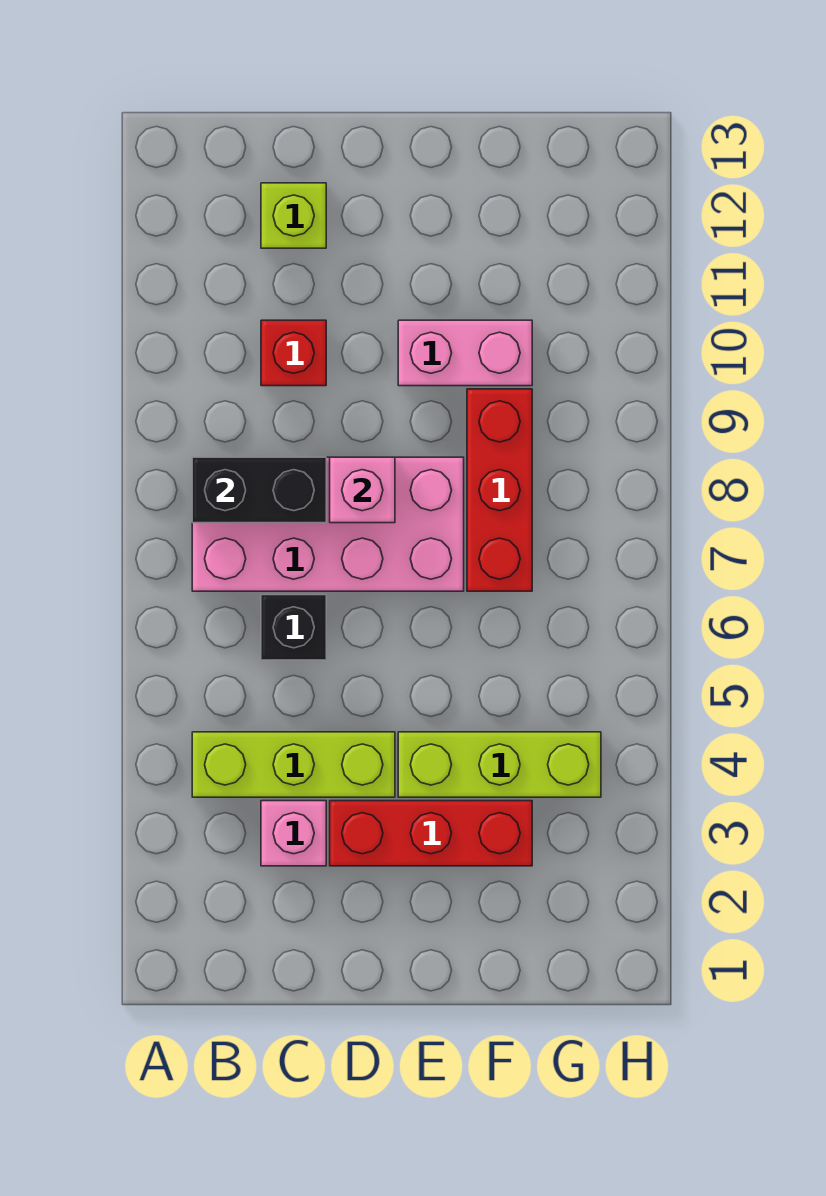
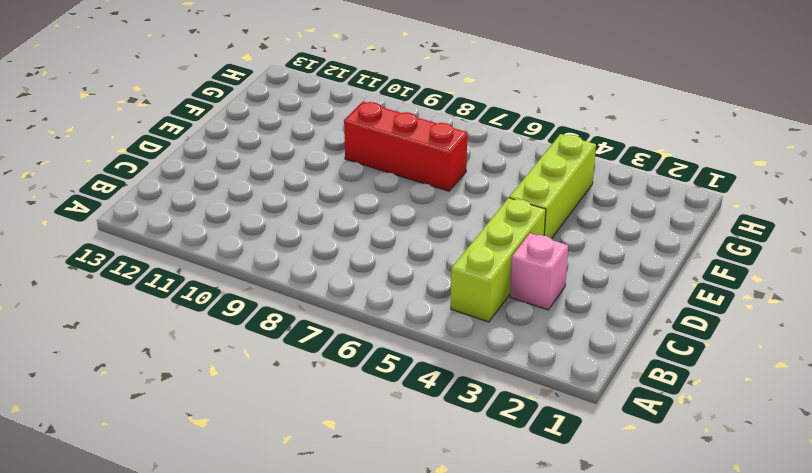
none -> pink 2x4 brick [192,457,464,591]
none -> black 1x1 brick [261,595,326,660]
none -> red 1x1 brick [261,320,326,386]

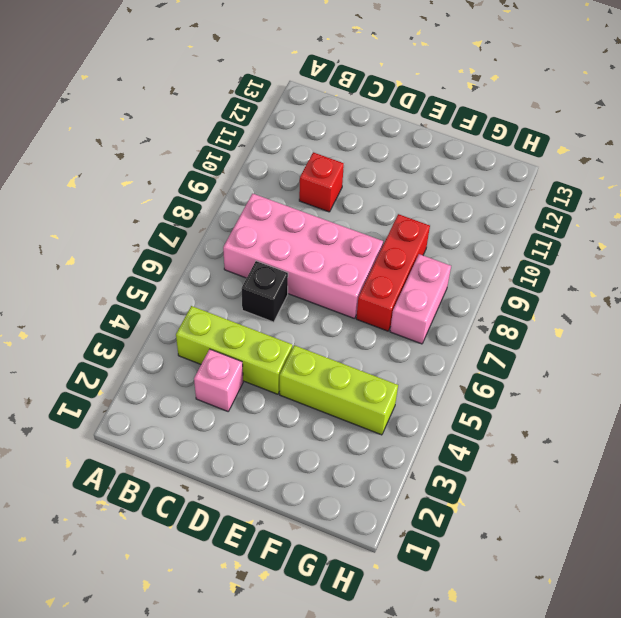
pink 1x2 brick [390,254,451,344] -> pink 1x2 brick turned to [398,320,532,386]
none -> lime 1x1 brick [261,183,326,248]
none -> red 1x3 brick [330,801,532,866]
none -> black 1x2 brick [192,457,326,523]

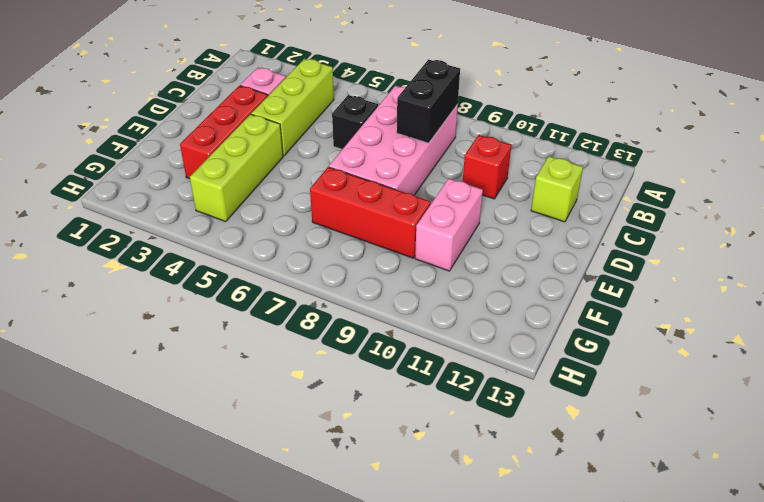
none -> pink 1x1 brick [330,457,395,523]

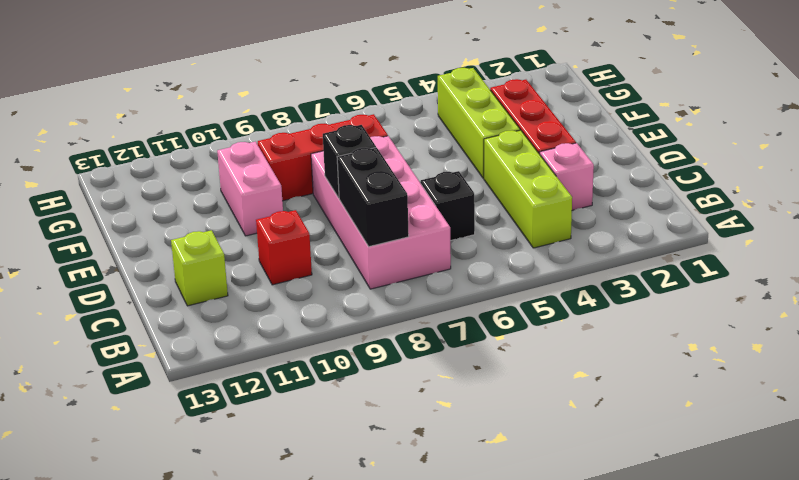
black 1x1 brick [323,125,376,198] -> pink 1x1 brick [330,457,395,523]

